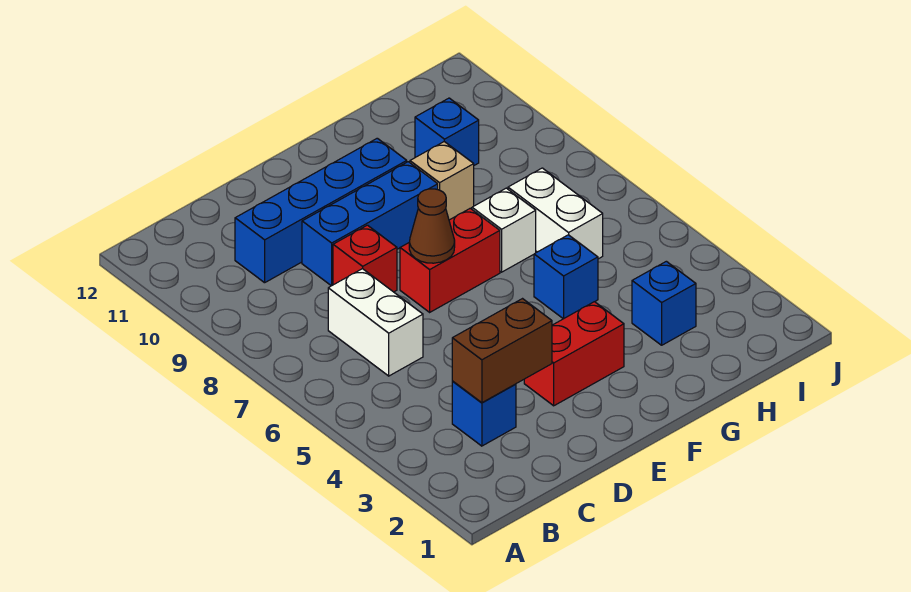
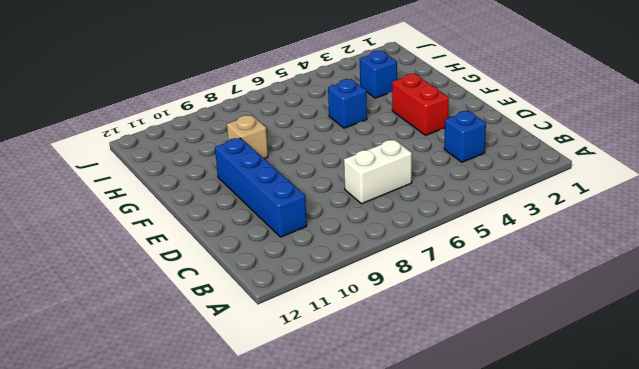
none -> red 1x1 brick [333,225,397,292]
none -> blue 1x3 brick [302,162,438,286]
none -> red 1x2 brick [400,208,500,312]

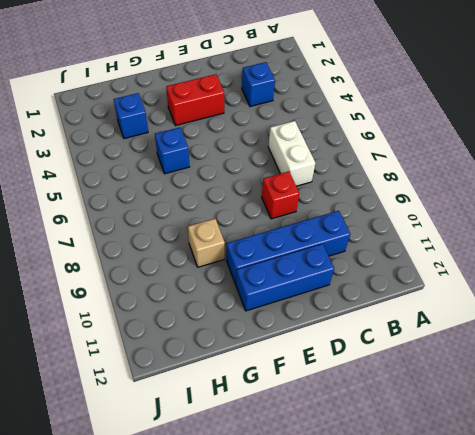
blue 1x3 brick [236,244,334,311] -> blue 1x3 brick moved to [302,162,438,286]
none -> red 1x2 brick [400,208,500,312]
none -> white 1x1 brick [472,188,536,272]
none -> white 1x2 brick [508,168,603,259]

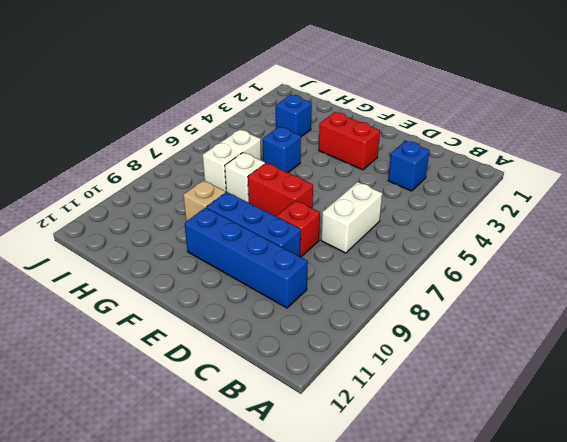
none -> blue 1x1 brick [415,98,479,165]
none -> brown 1x2 brick [452,299,552,403]
none -> brown 1x1 cone [409,189,455,263]

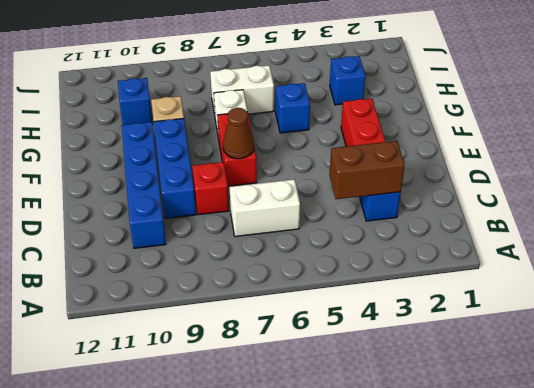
brown 1x2 brick [329,141,405,199] -> brown 1x2 brick turned to [452,299,552,403]

